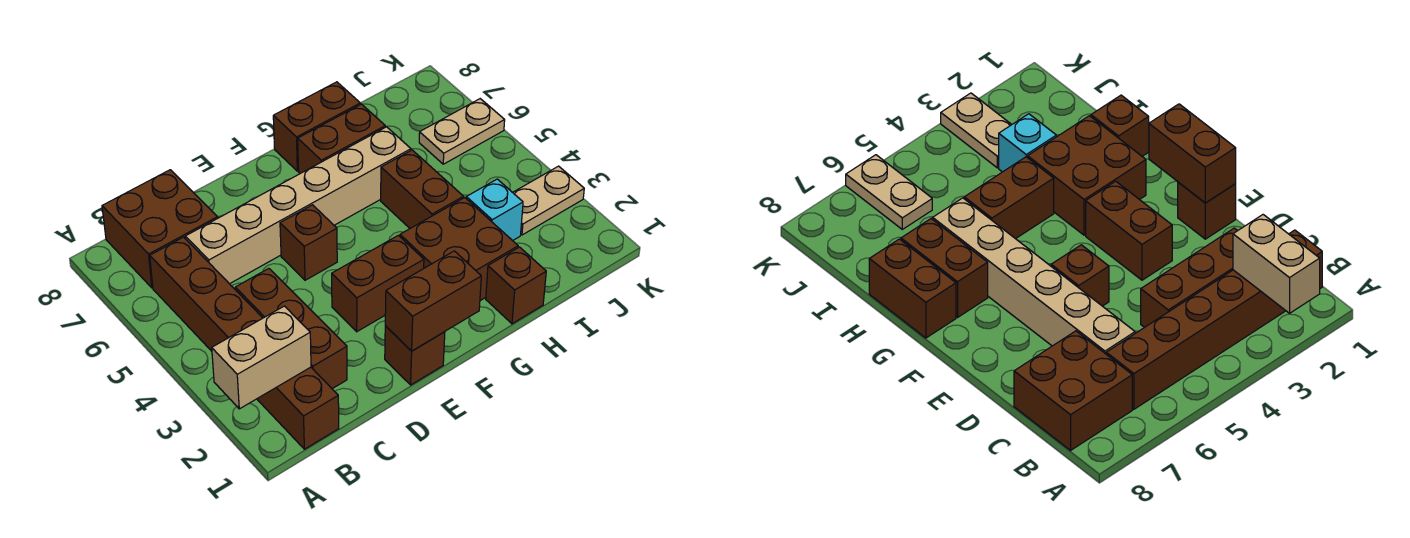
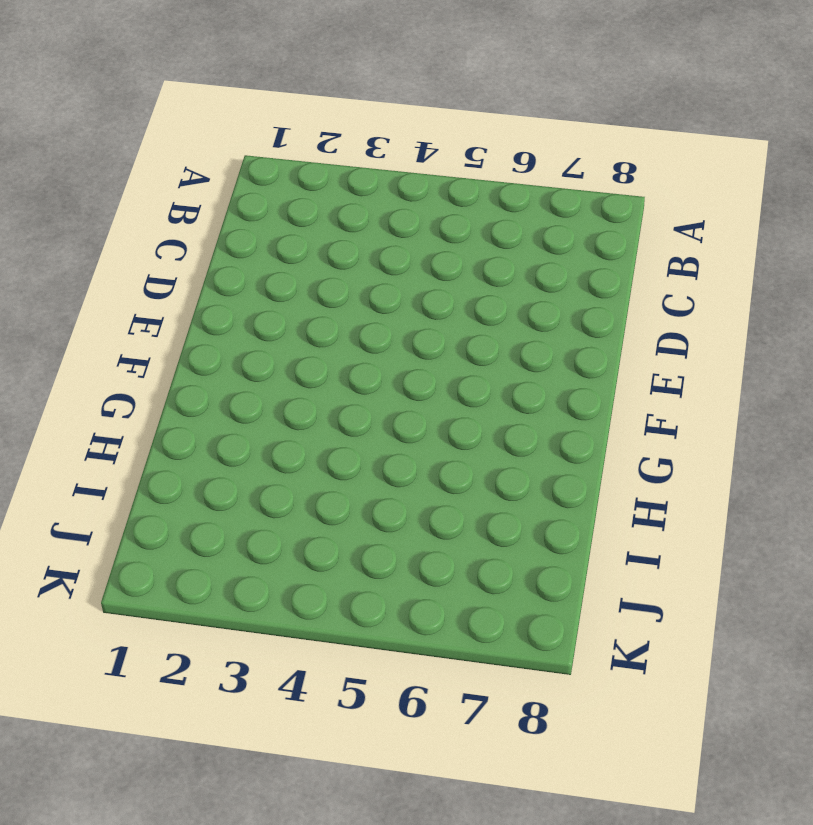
none -> brown 1x6 brick [150,237,339,449]
none -> brown 2x2 brick [102,170,218,288]
none -> brown 1x3 brick [235,268,347,389]

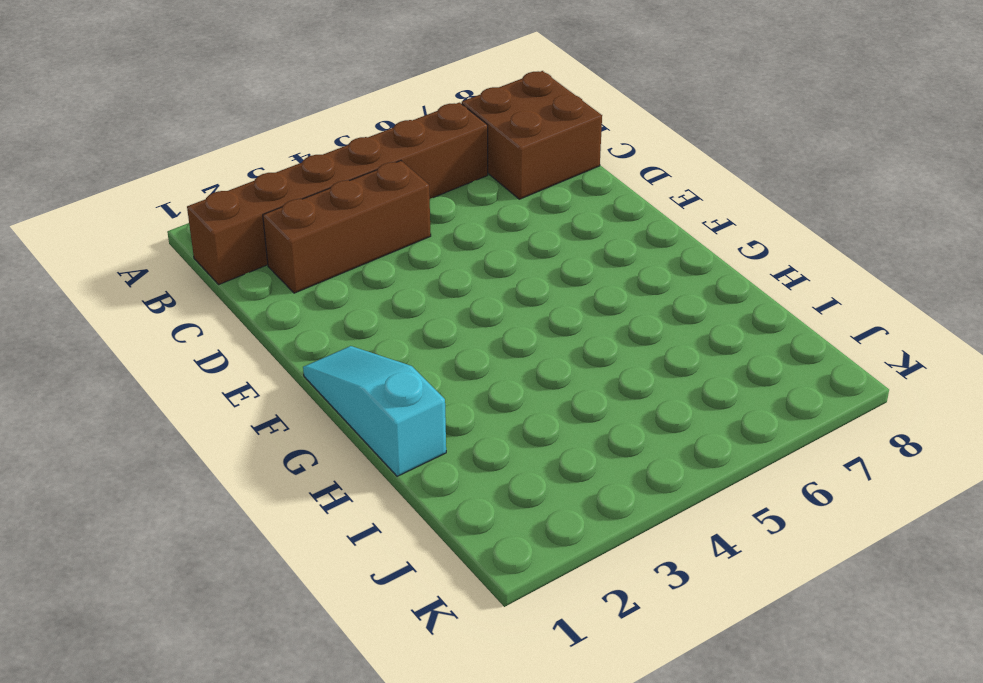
cyan 1x3 slope [303,346,446,476] -> brown 1x1 brick [486,247,546,324]
none -> tan 1x6 brick [185,127,411,284]
none -> brown 1x1 brick [385,326,445,385]
none -> brown 1x2 brick [332,235,424,332]

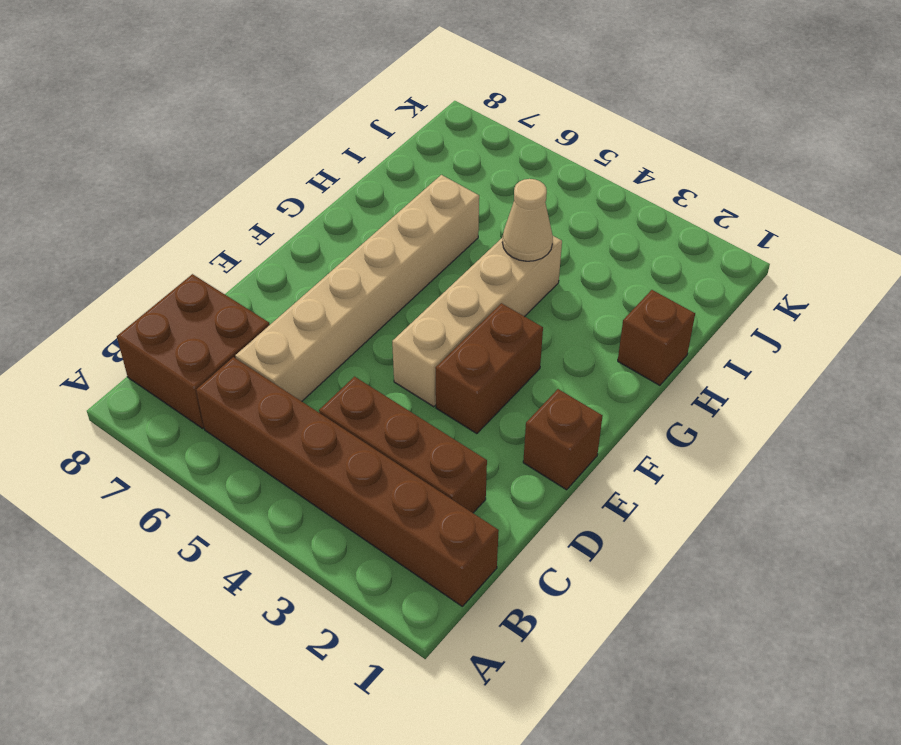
tan 1x4 brick [392,236,562,407] -> brown 1x2 brick [381,150,463,228]
tan 1x1 cone [502,179,553,261] -> none
none -> brown 1x1 brick [280,205,337,280]
none -> brown 2x2 brick [400,198,518,301]
none -> brown 1x2 brick [298,104,385,173]

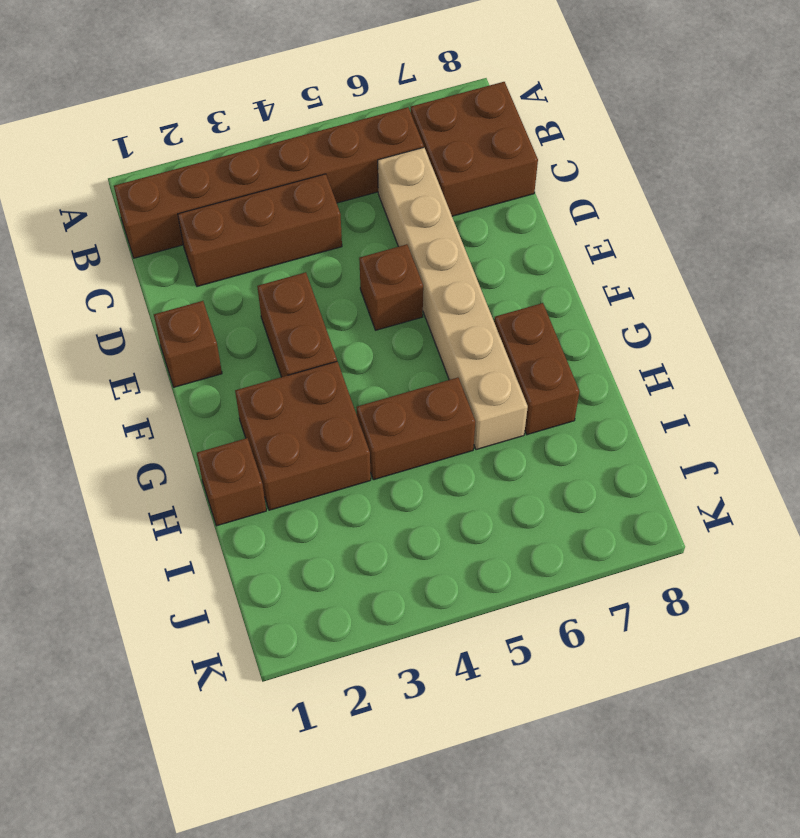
none -> brown 1x2 brick [273,82,360,171]
none -> cyan 1x1 brick [466,179,523,241]
none -> tan 1x2 plate [513,166,584,235]

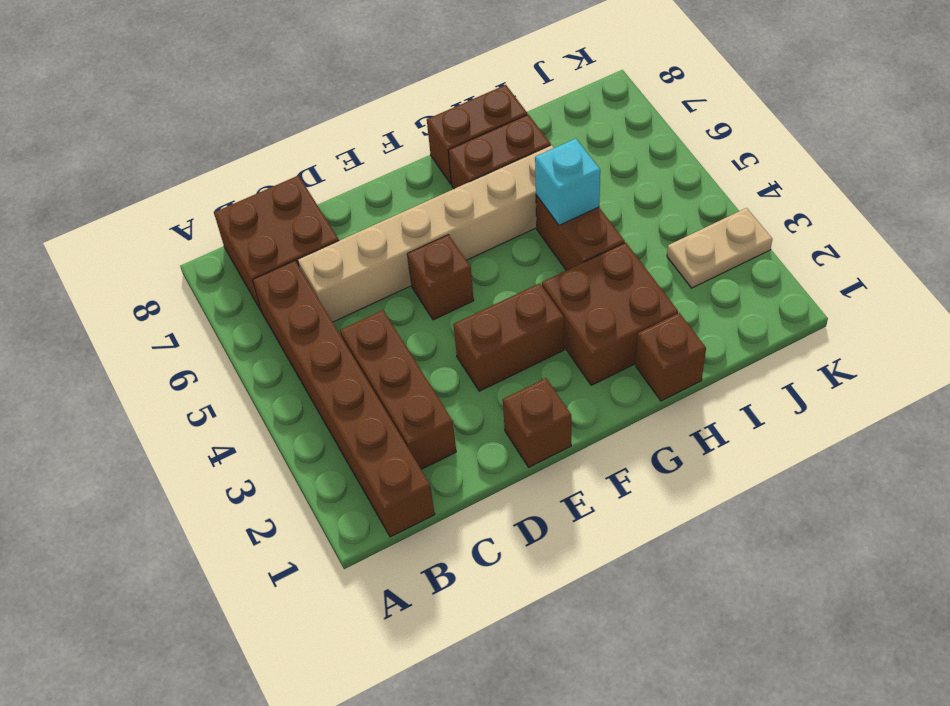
cyan 1x1 brick [535,138,600,225] -> cyan 1x1 brick moved to [466,179,523,241]
none -> tan 1x2 plate [419,99,505,164]
none -> tan 1x2 brick [212,306,311,409]
none -> brown 1x2 brick [385,251,481,351]

